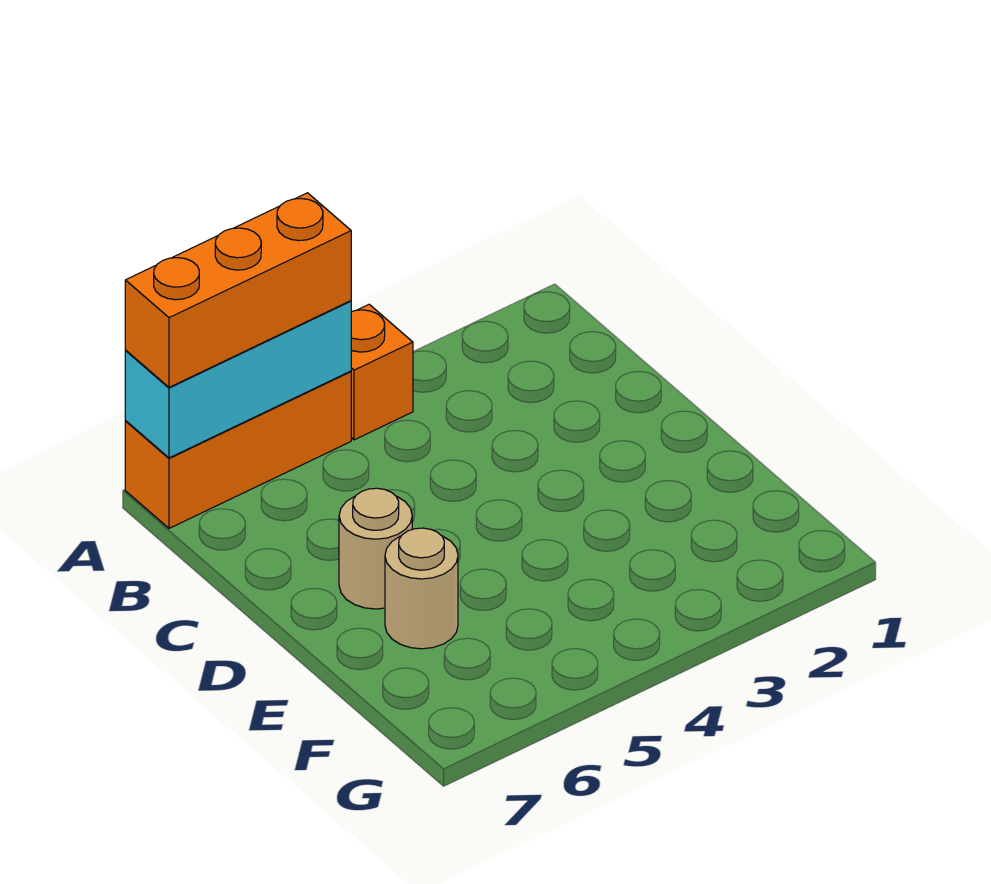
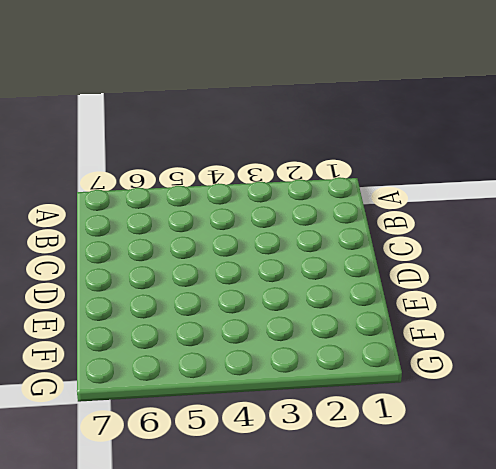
none -> orange 1x1 brick [351,304,413,440]
none -> orange 1x3 brick [125,371,351,528]

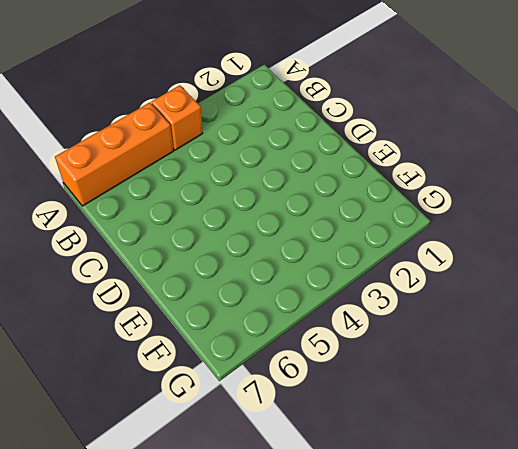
none -> tan 1x1 round brick [339,488,412,609]
none -> tan 1x1 round brick [385,528,458,649]

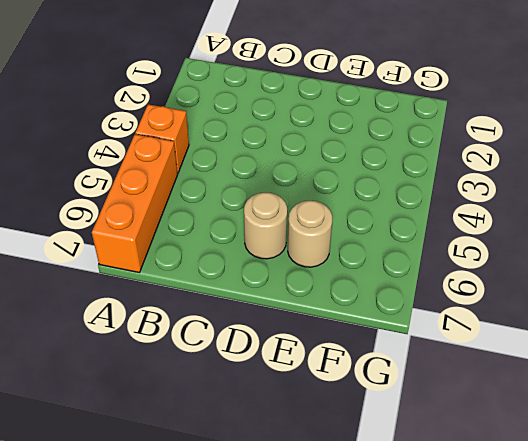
none -> cyan 1x3 brick [125,301,351,458]
none -> orange 1x3 brick [125,193,351,387]

